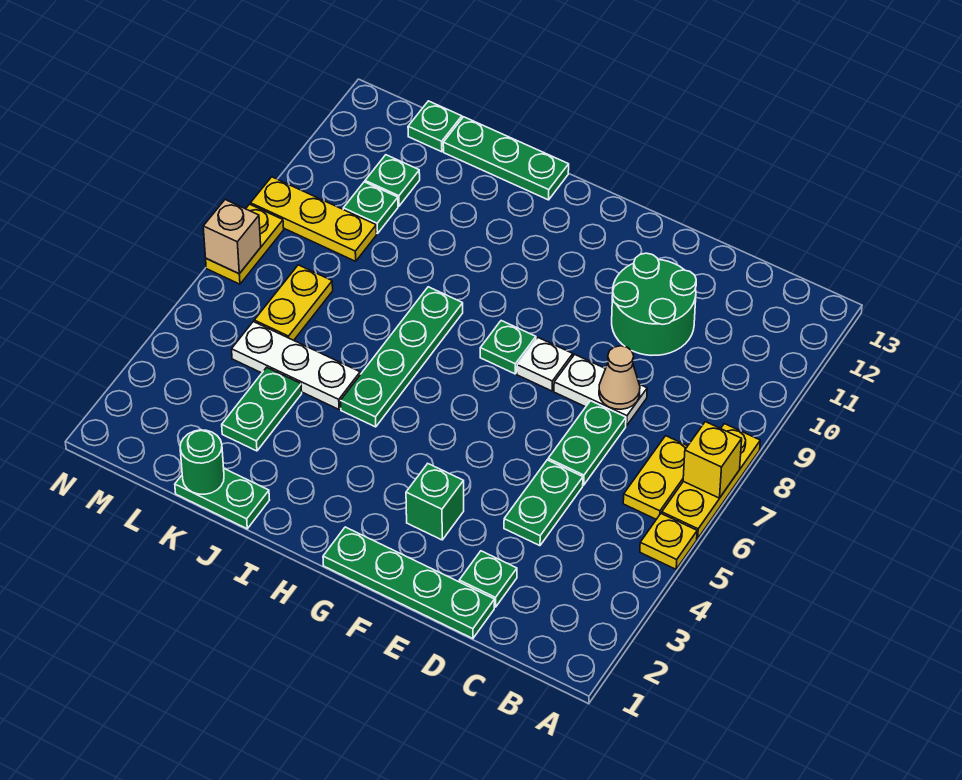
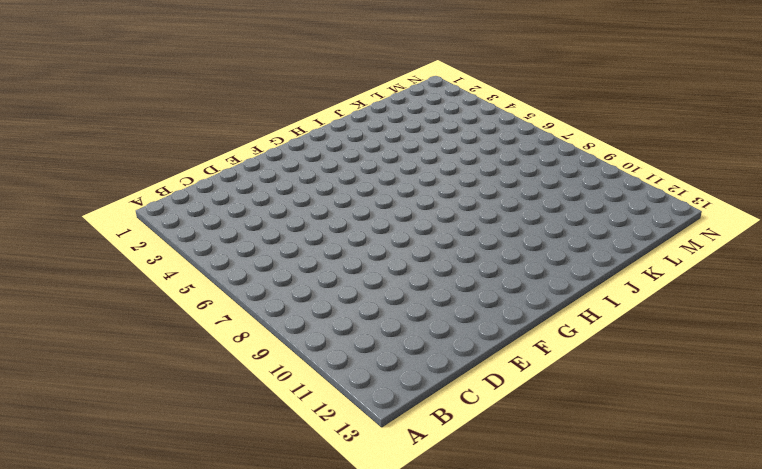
none -> yellow 1x1 plate [640,513,697,569]
none -> yellow 1x3 plate [662,424,760,539]
none -> yellow 1x2 plate [623,436,687,519]

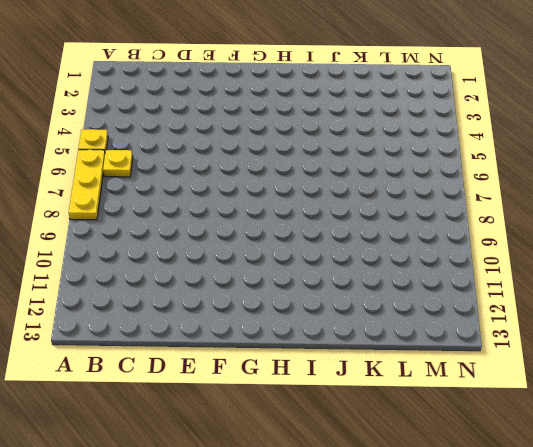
yellow 1x1 plate [103,150,133,177] -> yellow 1x2 plate [623,436,687,519]
none -> green 1x4 plate [323,527,495,639]
none -> green 1x1 plate [459,551,517,607]
none -> green 1x2 plate [504,460,583,546]

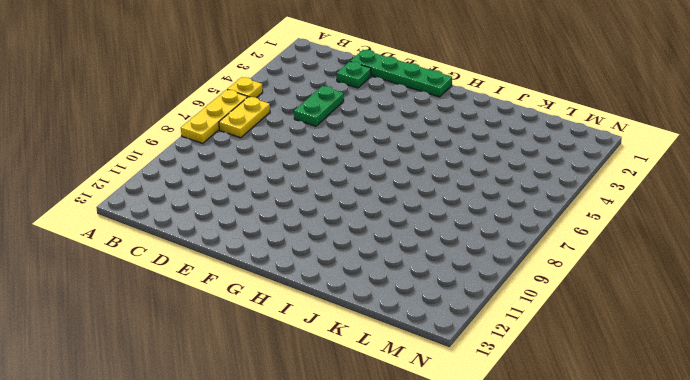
none -> green 1x2 plate [548,401,626,485]
none -> white 1x2 plate [554,355,647,426]
none -> green 2x2 round brick [612,253,696,356]

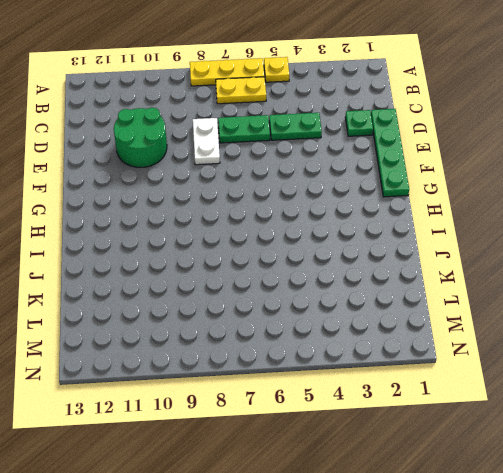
none -> green 1x1 brick [406,464,464,540]
none -> white 1x1 plate [517,338,573,391]
none -> green 1x1 plate [480,321,536,374]

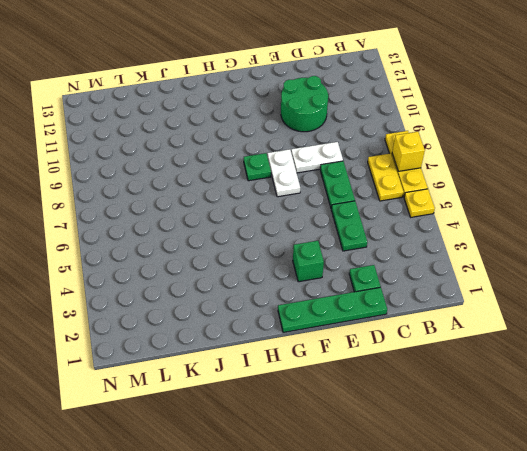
white 1x2 plate [268,149,300,197] -> white 1x1 plate [517,338,573,391]
none -> green 1x4 plate [341,287,463,427]
none -> green 1x3 plate [443,117,569,200]
none -> green 1x2 plate [175,469,269,529]

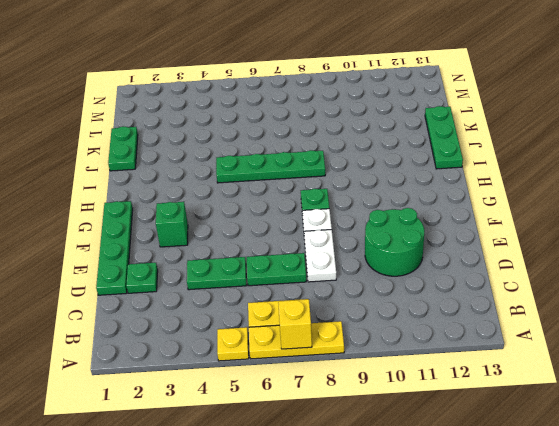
none -> white 1x3 plate [232,322,360,409]
none -> green 1x2 plate [222,367,302,451]
none -> yellow 1x2 plate [254,265,333,340]

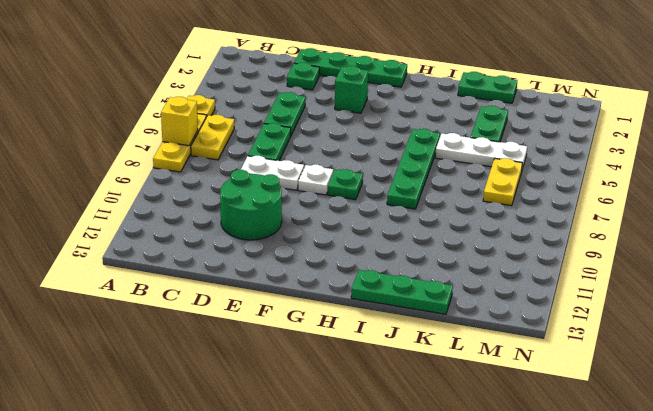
none -> yellow 1x3 plate [251,177,377,261]
none -> green 1x1 plate [343,182,398,234]
none -> green 1x1 plate [365,155,420,206]

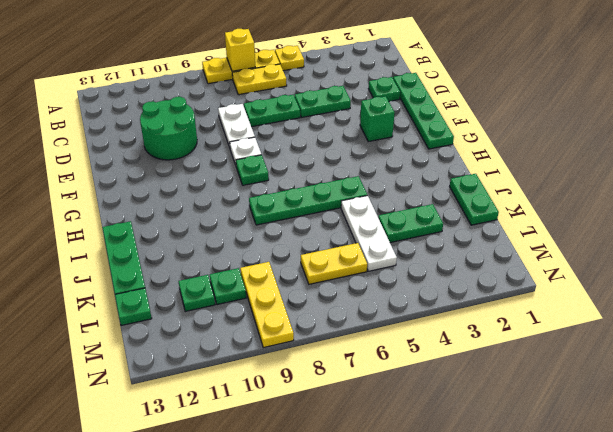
none -> yellow 1x2 plate [206,204,284,284]
none -> tan 1x1 cone [599,346,640,409]
none -> green 1x1 round brick [180,430,224,494]

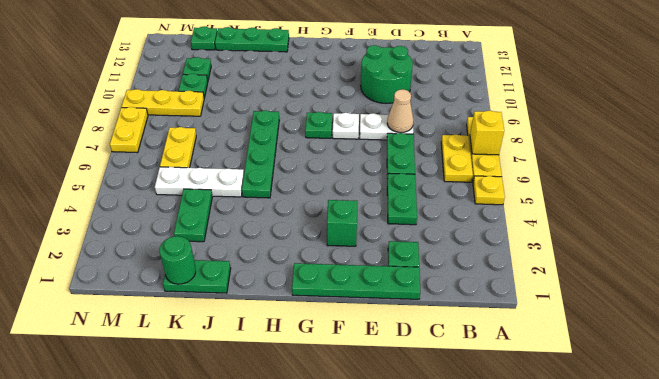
none -> tan 1x1 brick [203,200,261,274]

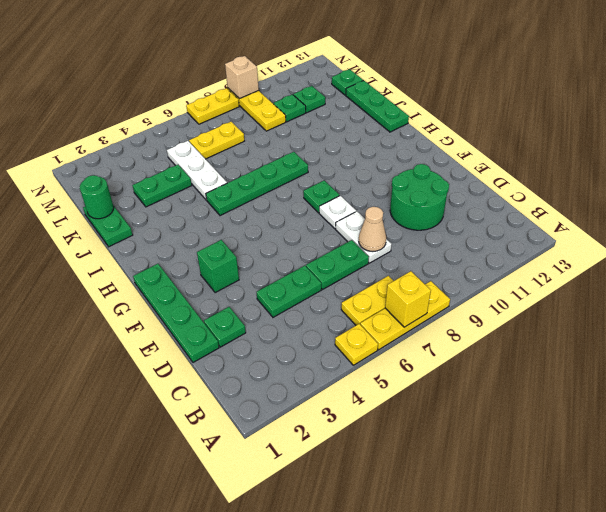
tan 1x1 brick [225,56,259,99] -> tan 1x1 brick moved to [203,200,261,274]

